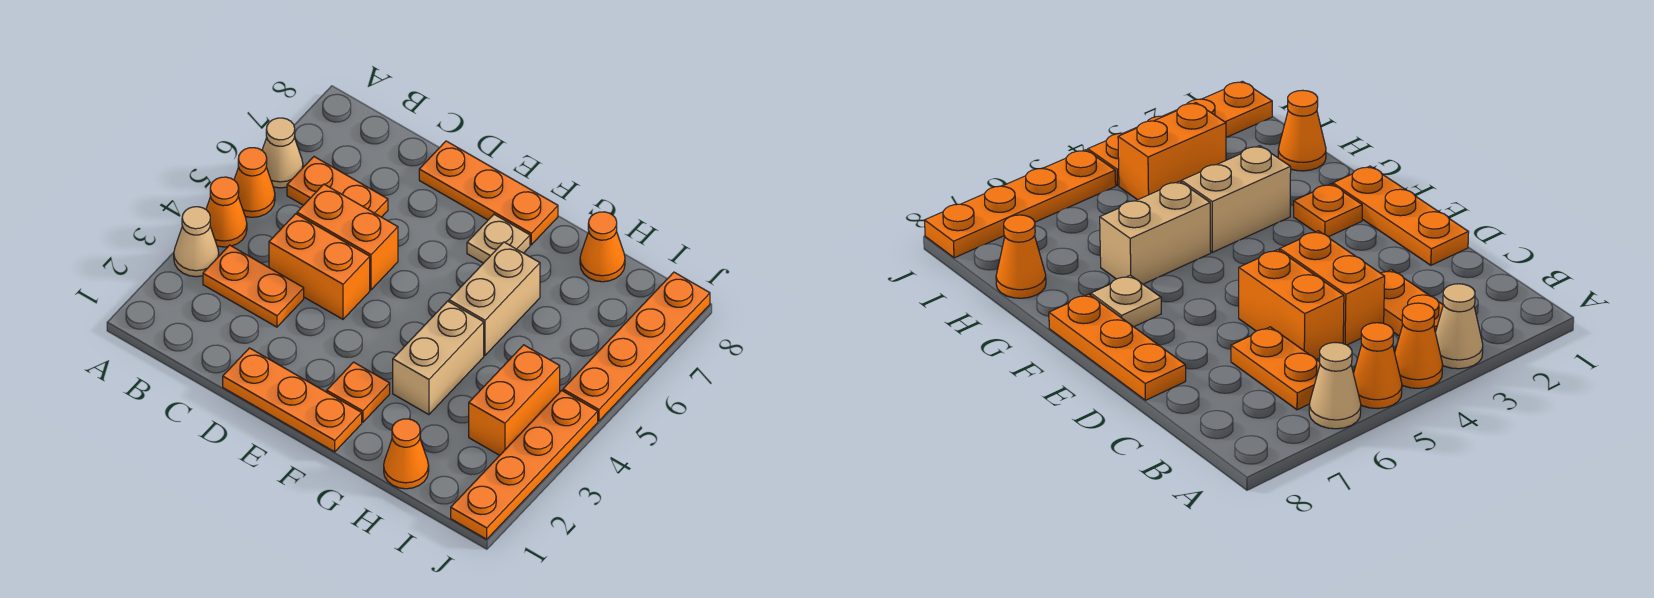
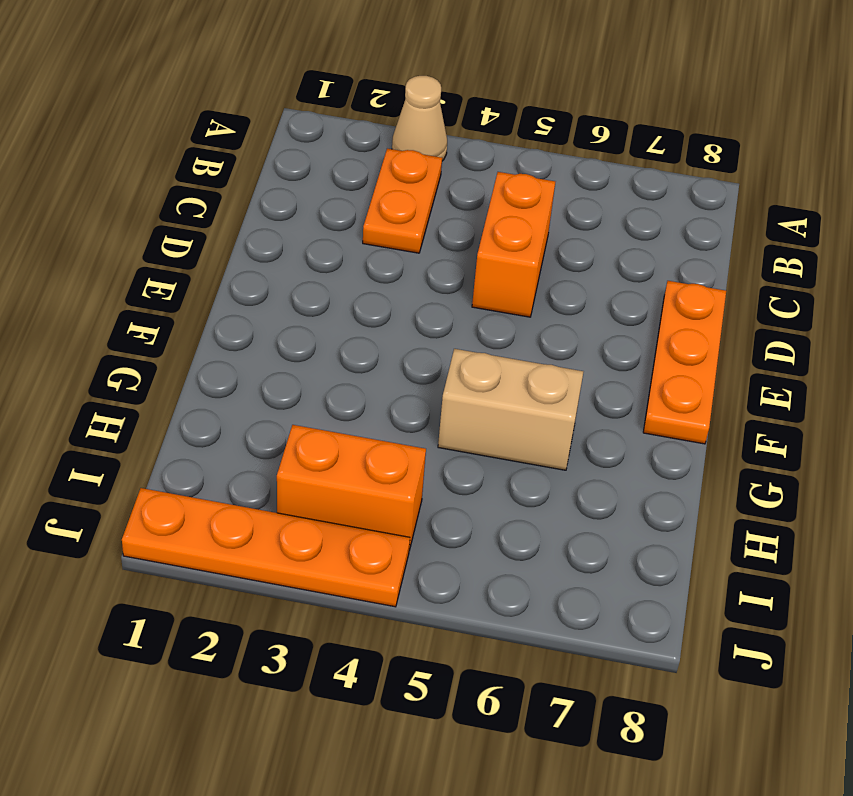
none -> orange 1x1 cone [206,177,247,247]
none -> orange 1x1 cone [234,148,275,217]
none -> tan 1x1 cone [262,118,303,188]

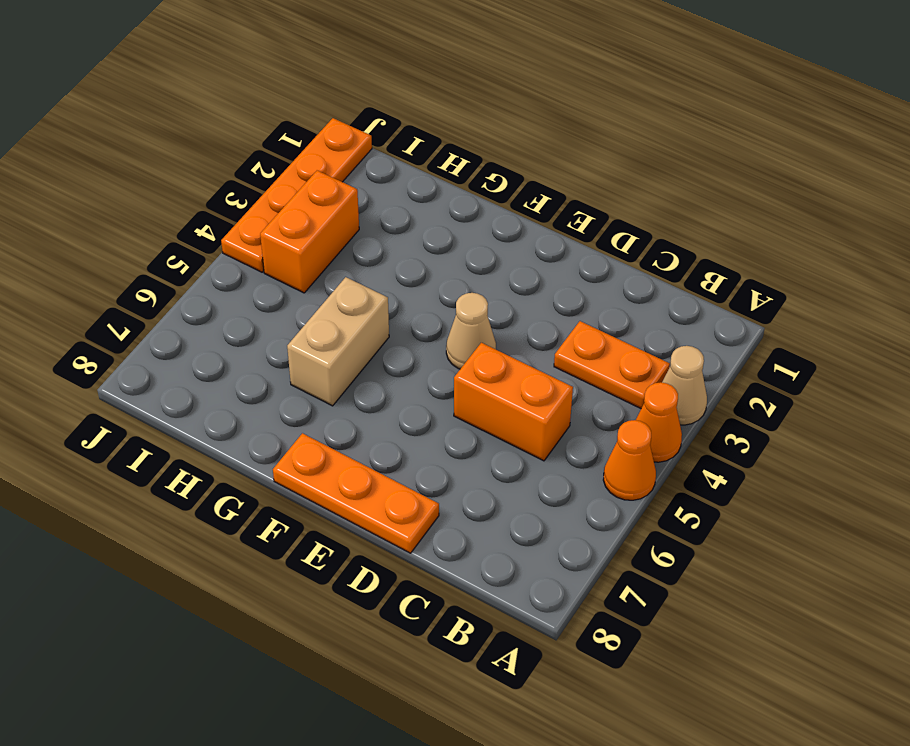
tan 1x1 cone [446,293,496,369] -> tan 1x1 cone moved to [262,118,303,188]
none -> orange 1x2 plate [287,157,388,217]
none -> orange 1x2 brick [269,214,370,319]
none -> orange 1x3 plate [223,348,362,452]

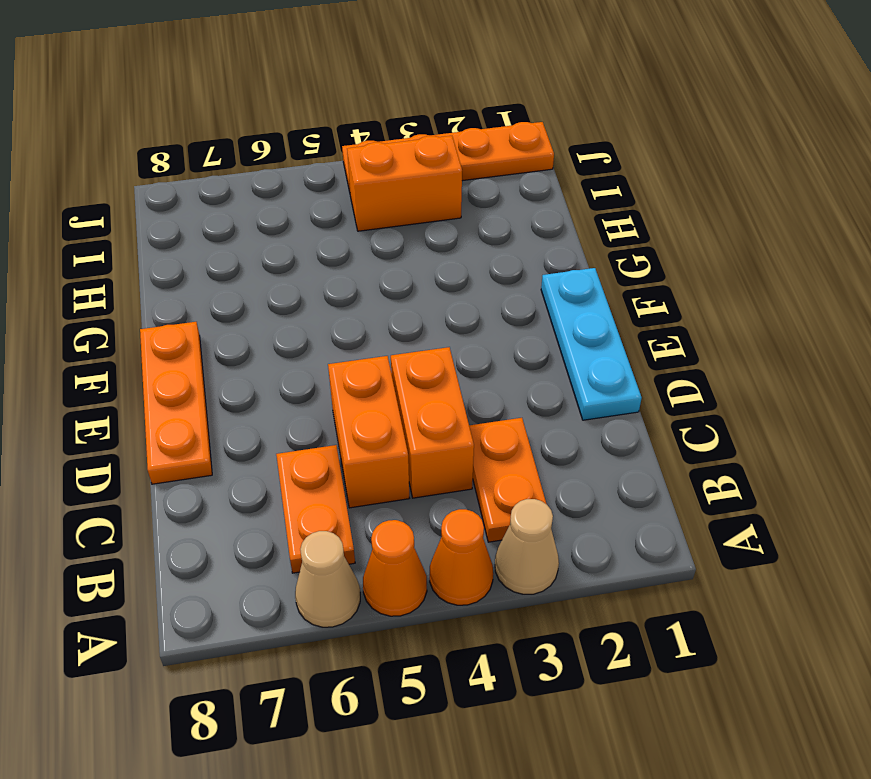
cyan 1x3 plate [541,268,642,420] -> orange 1x3 plate [223,348,362,452]
none -> orange 1x1 plate [327,362,390,422]
none -> tan 1x1 plate [467,214,530,263]
none -> tan 1x2 brick [393,301,484,415]

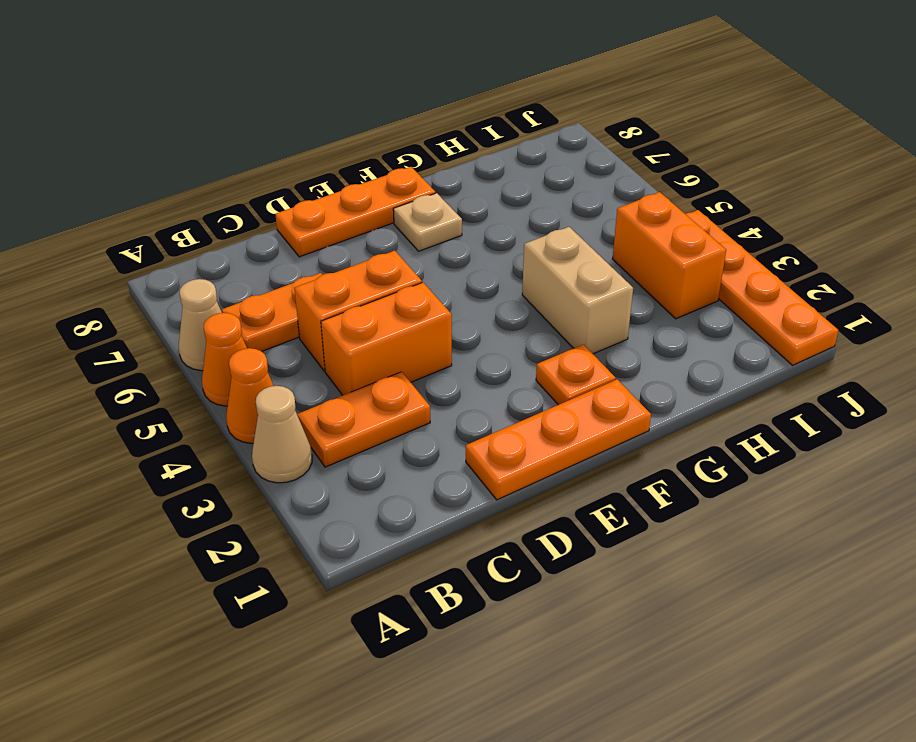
none -> tan 1x2 brick [449,242,540,355]
none -> orange 1x1 cone [384,419,429,489]
none -> orange 1x1 cone [580,212,625,282]

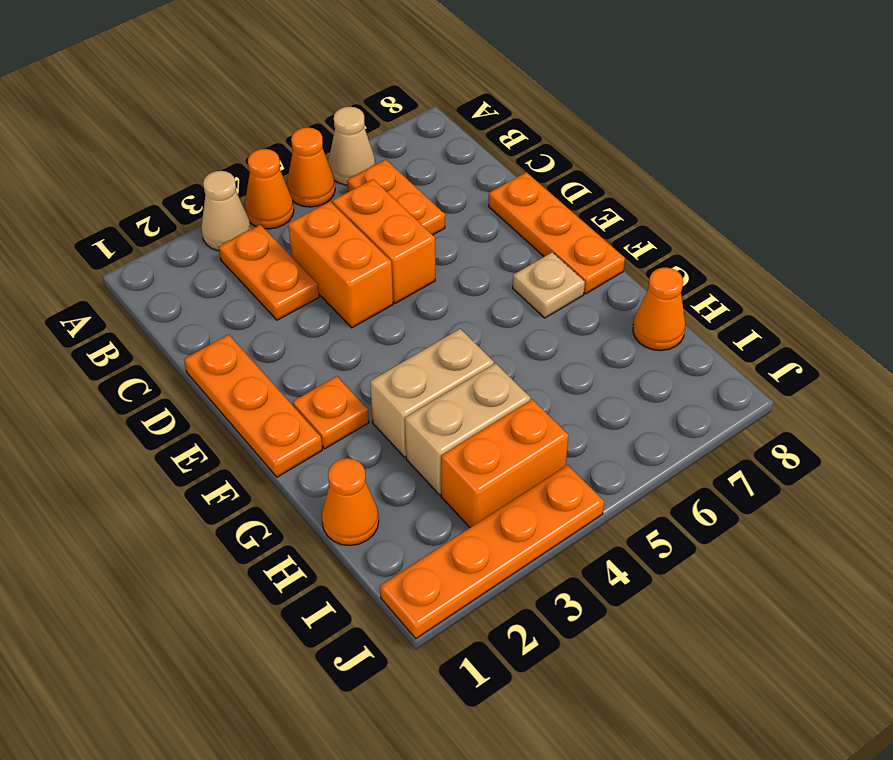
tan 1x2 brick [405,363,530,495] -> tan 1x2 brick moved to [449,242,540,355]
none -> orange 1x4 plate [563,272,710,421]

